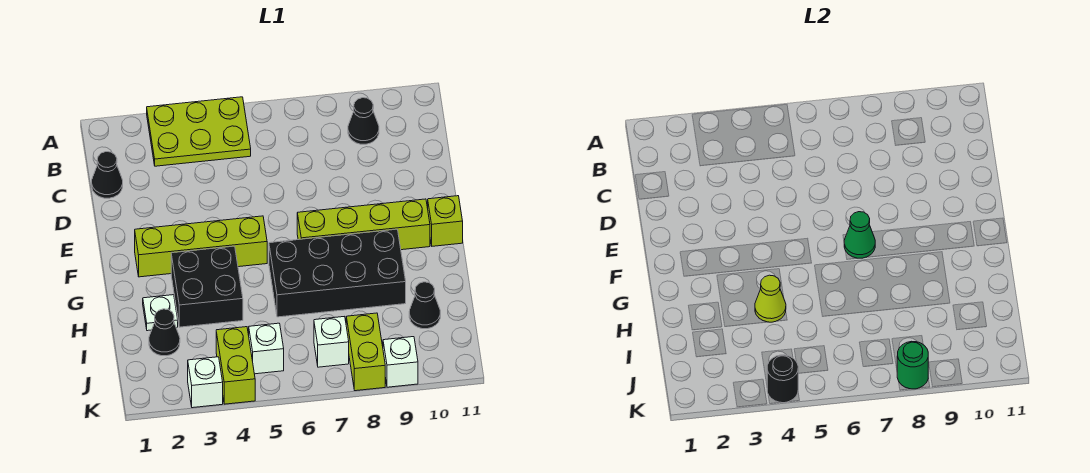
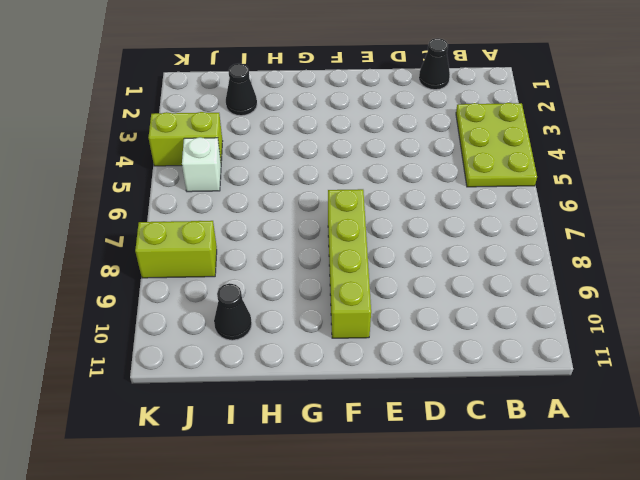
none -> black 1x1 cone [348,98,379,144]
none -> lime 1x4 brick [135,216,267,277]
none -> lime 1x1 brick [428,196,463,246]

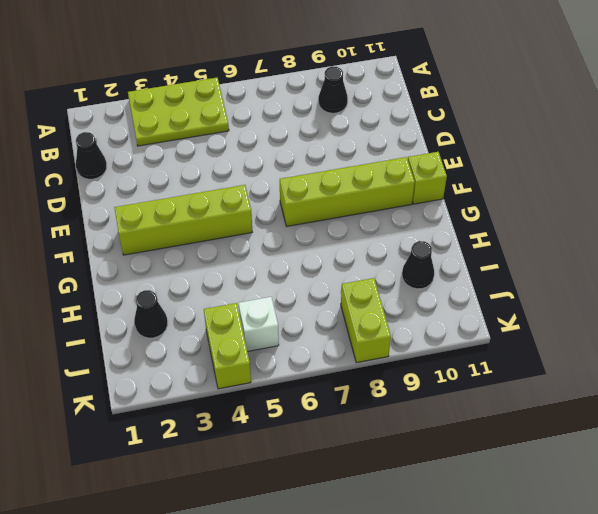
none -> black 2x2 brick [171,246,243,327]
none -> black 2x4 brick [269,229,406,317]
none -> white 1x1 plate [143,295,178,331]

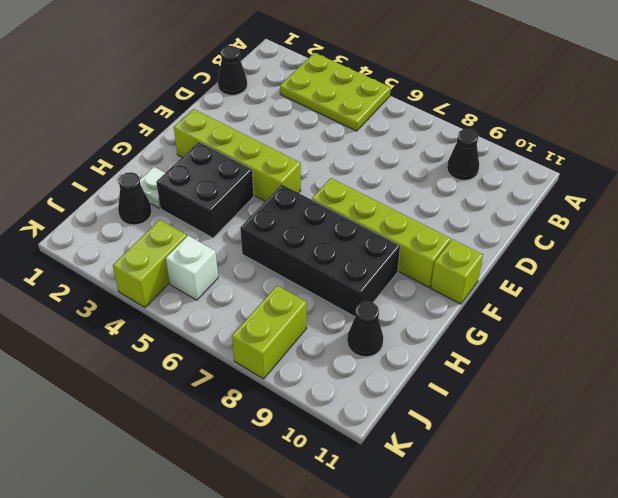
none -> white 1x1 brick [314,316,349,367]
none -> white 1x1 brick [188,357,223,408]
none -> white 1x1 brick [383,337,418,387]

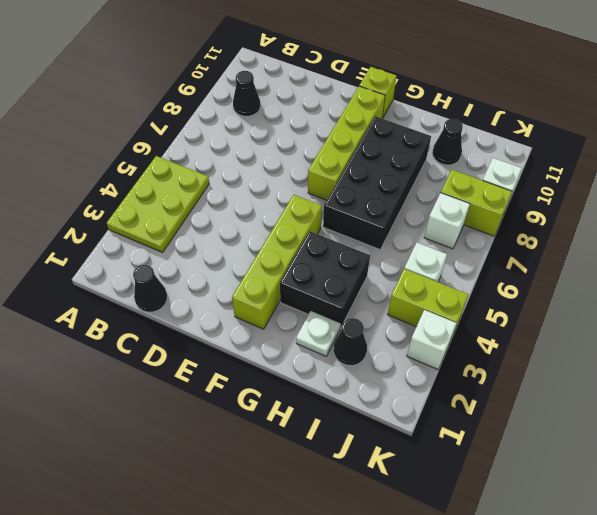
none -> green 1x1 cone [844,212,875,258]
none -> lime 1x1 cone [755,275,786,322]
none -> black 1x1 round brick [767,355,799,403]

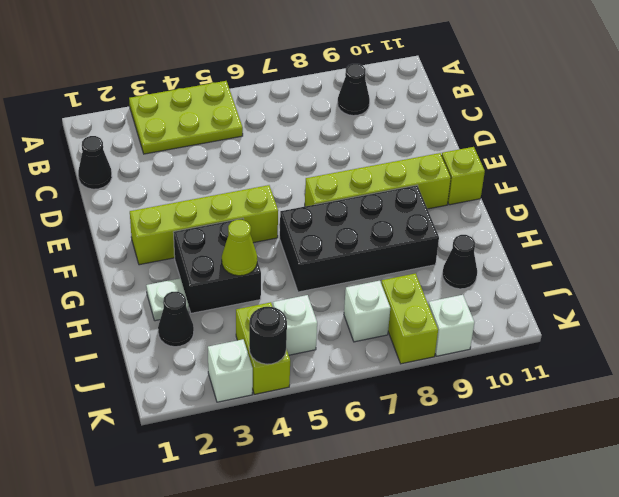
none -> green 1x1 cone [844,212,875,258]
none -> green 1x1 round brick [897,341,928,389]

